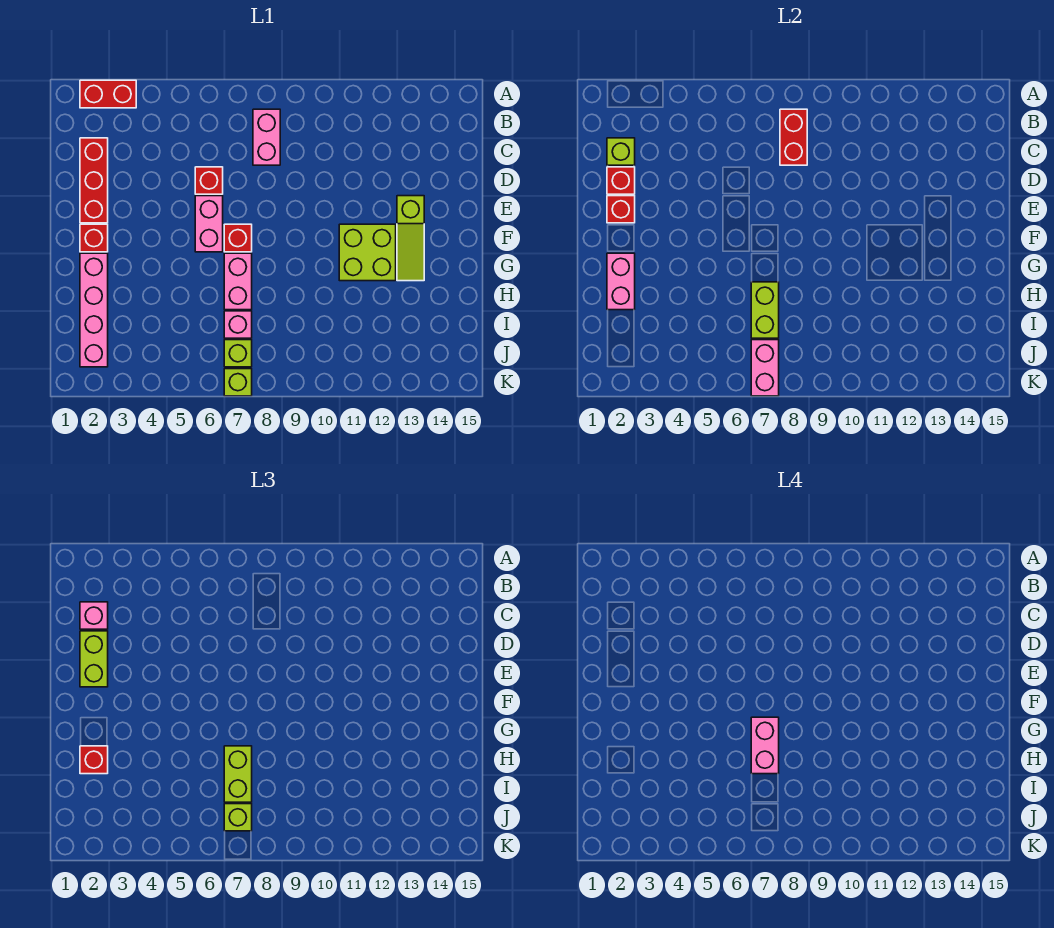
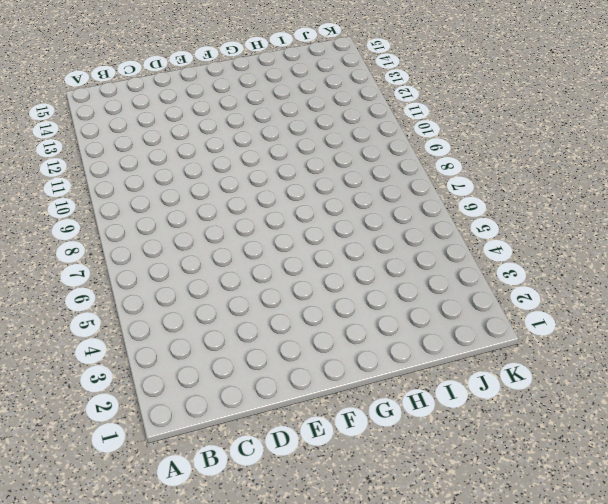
none -> red 1x2 brick [80,80,136,108]
none -> pink 1x2 brick [253,109,280,165]
none -> red 1x3 brick [80,138,108,223]

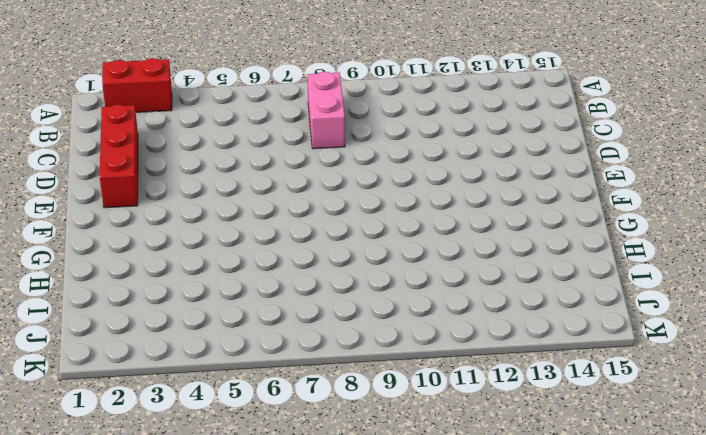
none -> red 1x1 brick [195,167,223,194]
none -> pink 1x2 brick [195,196,223,252]
none -> lime 1x3 slope [397,196,424,281]

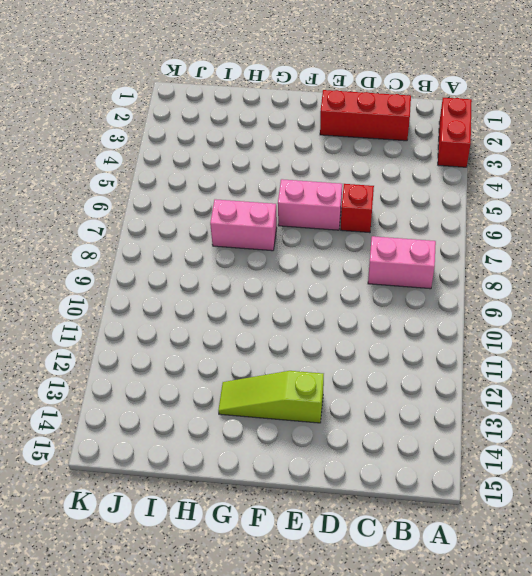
none -> red 1x1 brick [80,224,108,252]
none -> red 1x1 brick [224,224,252,252]
none -> lime 2x2 brick [339,224,396,281]

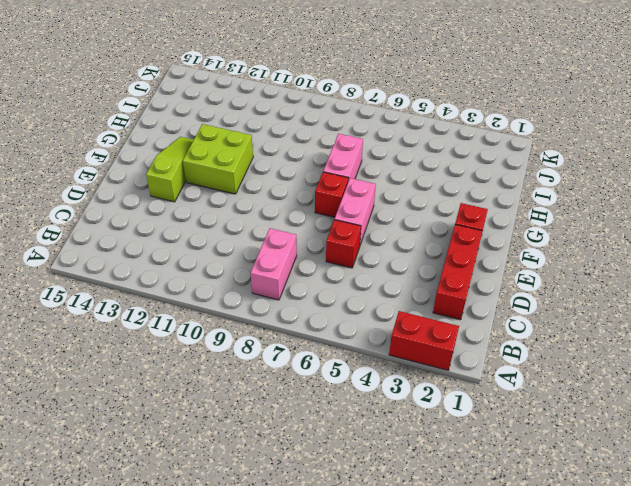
none -> pink 1x4 brick [80,253,108,367]
none -> pink 1x1 brick [224,311,252,338]
none -> lime 1x1 brick [224,340,252,367]

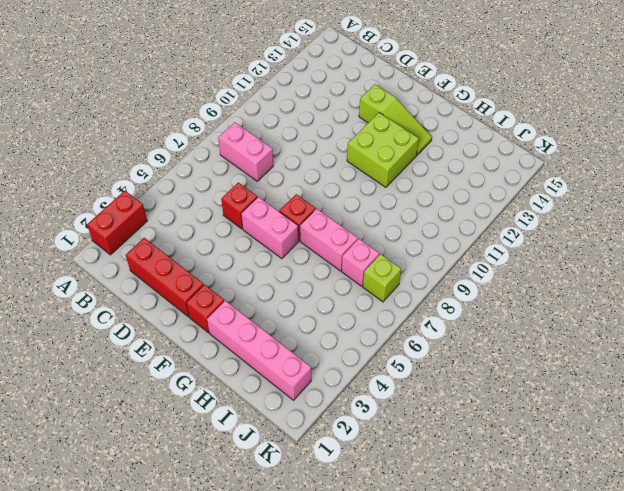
none -> lime 1x1 brick [224,369,252,396]
none -> red 1x2 brick [780,109,807,165]
none -> lime 1x1 brick [607,138,635,165]

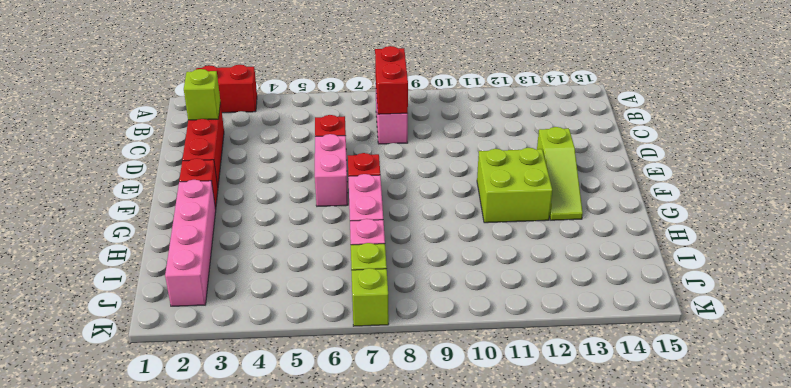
none -> red 1x1 brick [607,167,635,194]
none -> red 1x1 brick [607,196,635,223]
none -> pink 1x2 brick [607,253,635,310]

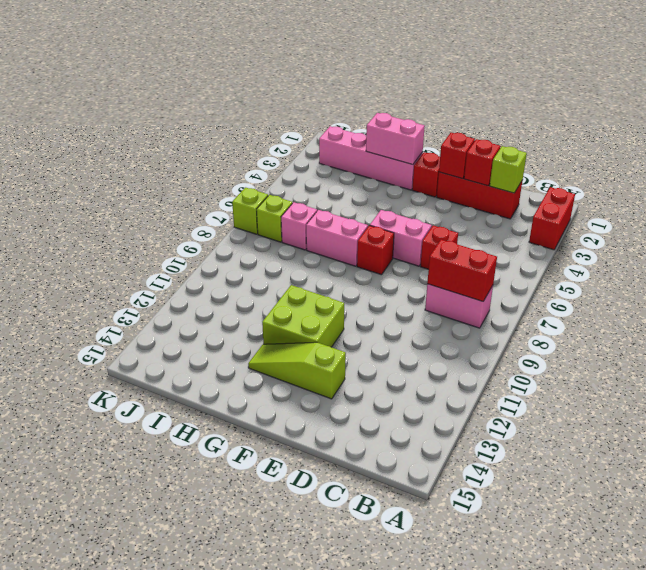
none -> lime 1x2 brick [751,282,779,338]
none -> pink 1x2 brick [751,340,779,396]
none -> pink 1x1 brick [80,602,108,629]

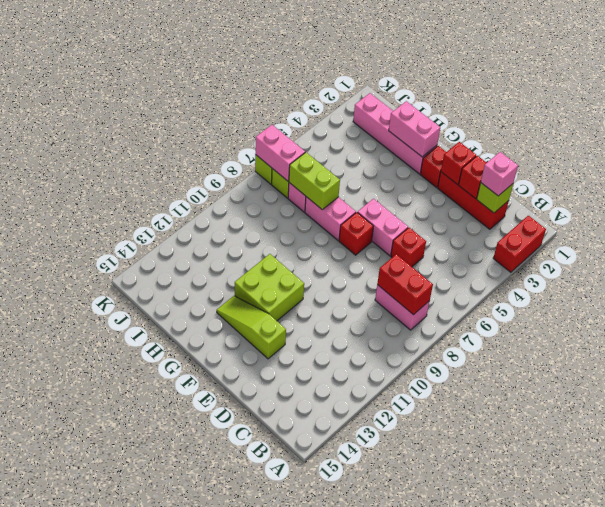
none -> lime 1x2 brick [80,631,108,687]
none -> red 1x1 brick [80,746,108,774]
none -> lime 1x2 brick [224,746,252,802]

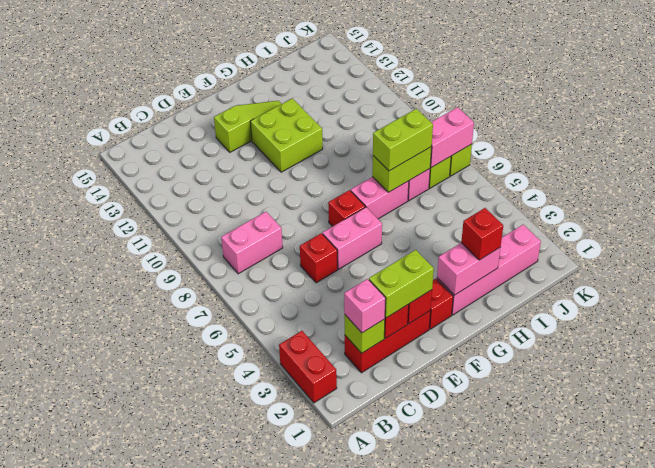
none -> red 1x2 brick [780,109,807,165]
none -> lime 1x1 brick [224,804,252,831]
none -> pink 1x2 brick [751,717,779,774]

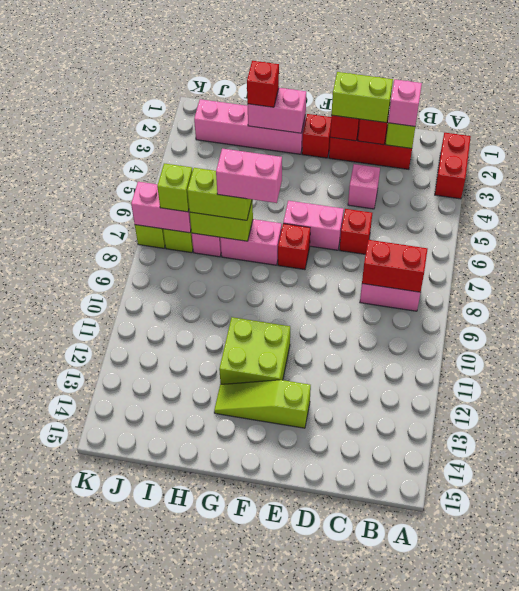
pink 1x1 brick [348,164,380,209] -> none

